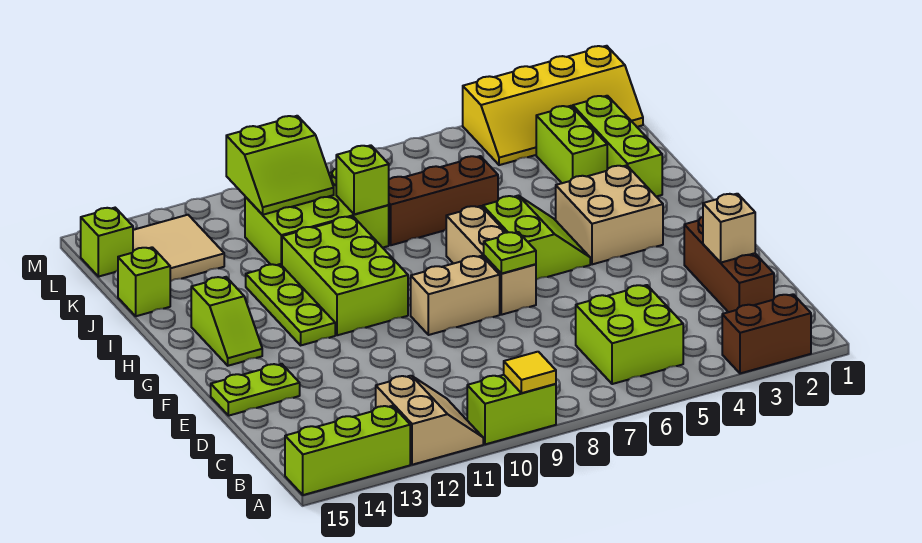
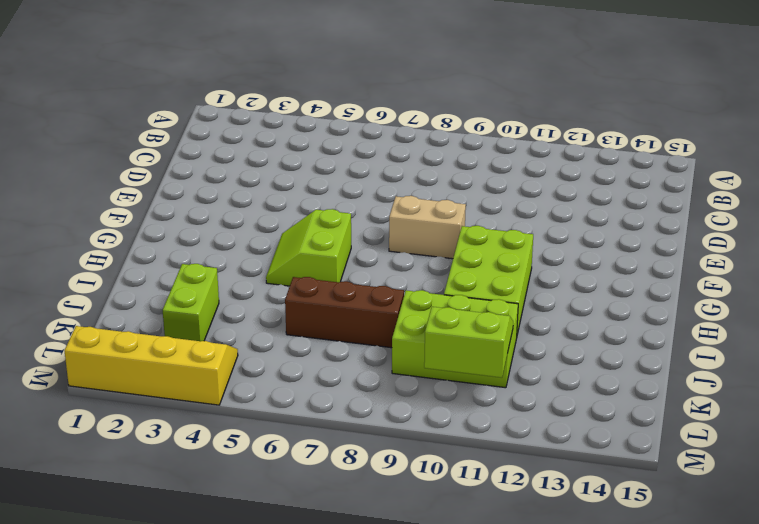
none -> brown 1x2 brick [722,294,811,373]
none -> lime 1x2 brick [467,375,556,444]
none -> tan 2x2 slope [376,376,483,465]

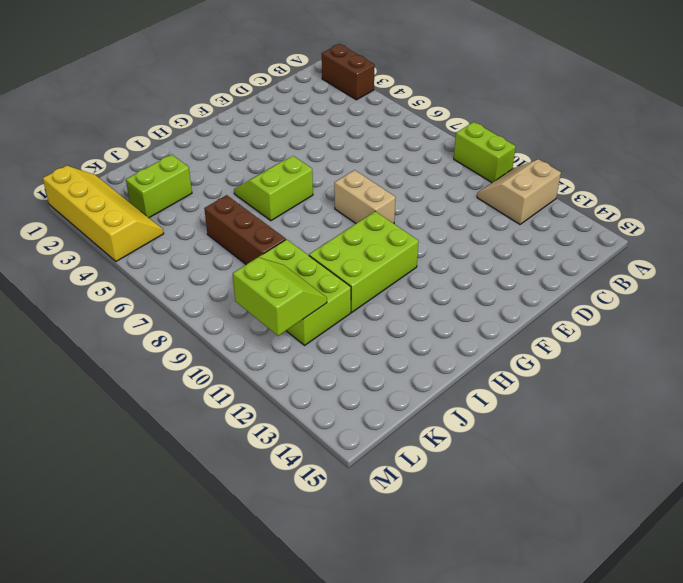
none -> lime 1x3 brick [285,406,410,495]
none -> lime 2x2 brick [576,285,683,384]
none -> brown 1x3 brick [684,217,774,312]

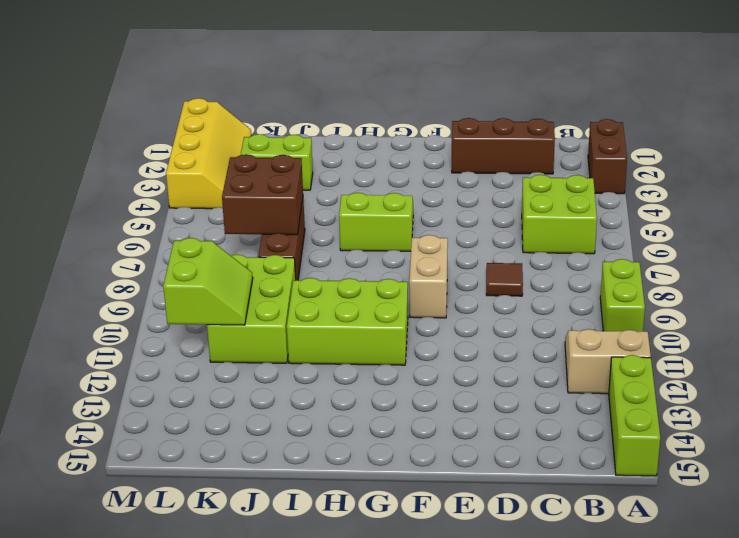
brown 1x1 tile [486,263,523,296] -> none
brown 2x2 brick [222,154,303,235] -> none
none -> lime 1x2 plate [211,364,300,416]
none -> tan 1x3 brick [446,206,536,315]
none -> tan 2x2 brick [556,165,663,264]

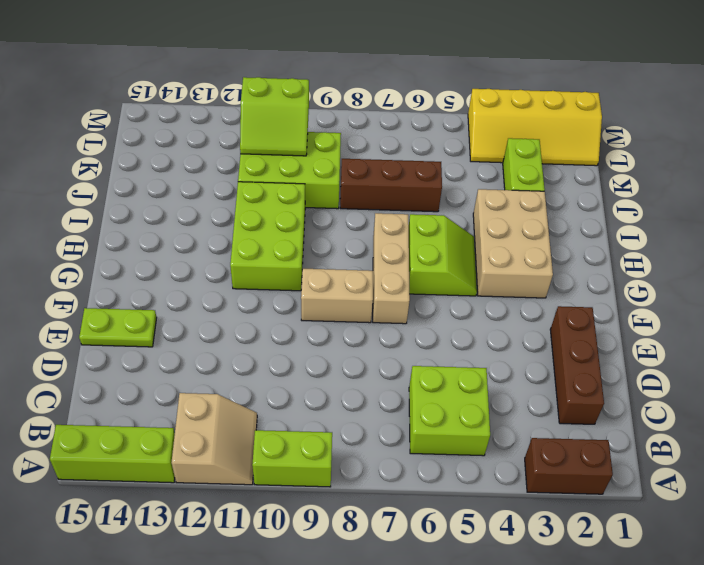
tan 2x3 brick [473,189,553,298] -> tan 2x2 brick [556,165,663,264]
none -> lime 1x3 plate [246,264,335,345]
none -> lime 1x2 slope [191,277,262,366]
none -> lime 1x3 brick [573,96,662,197]

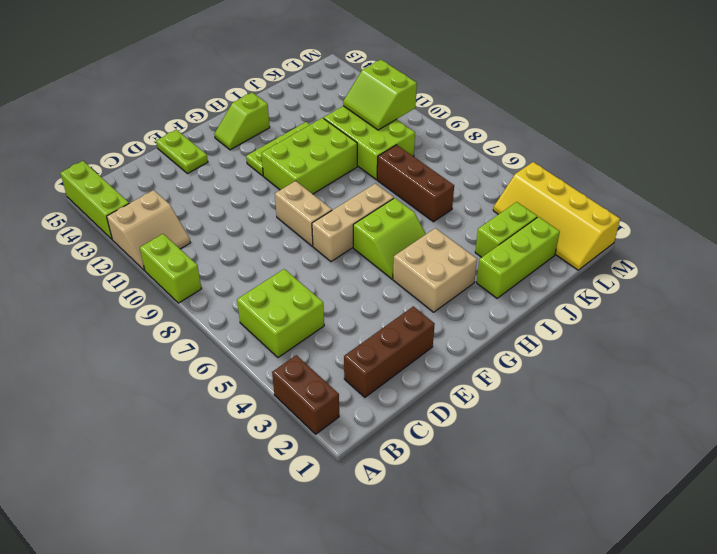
none -> lime 1x1 brick [118,247,170,316]
none -> tan 2x2 tile [133,215,224,281]
none -> lime 1x1 brick [81,208,133,277]

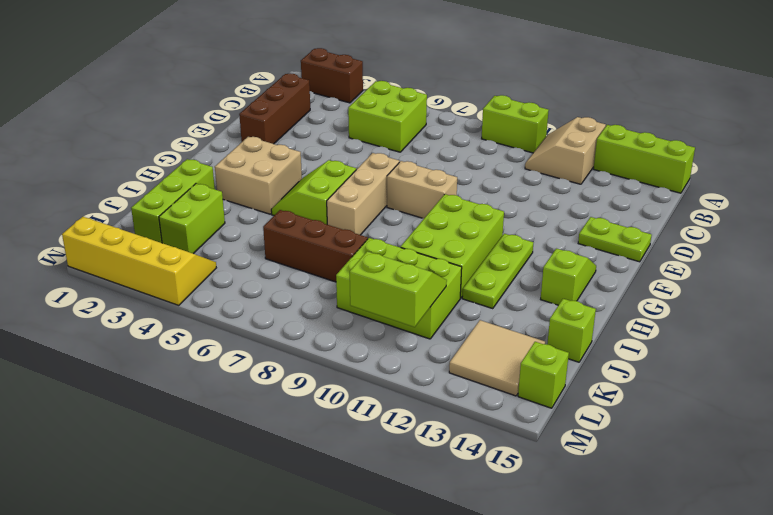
none -> yellow 1x1 tile [504,352,556,393]
none -> tan 1x1 brick [703,194,755,263]
none -> lime 1x1 plate [484,232,536,274]

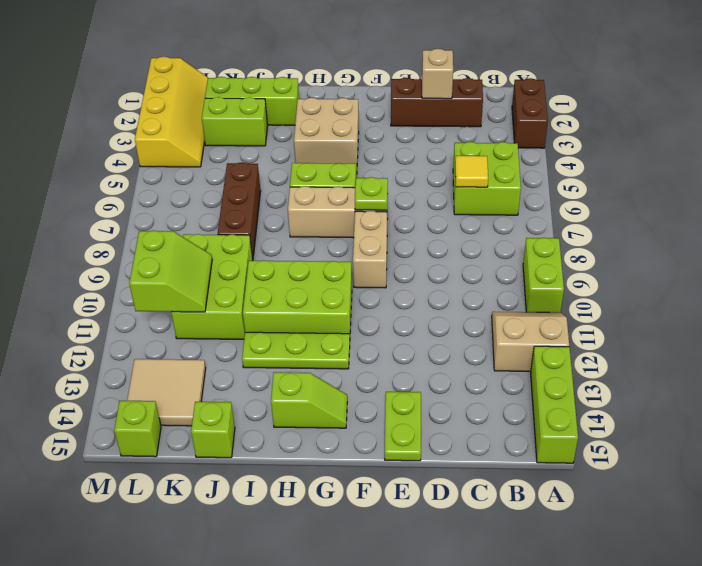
yellow 1x1 tile [455,156,488,187] -> yellow 1x1 tile moved to [504,352,556,393]
none -> lime 1x1 brick [336,145,389,214]

